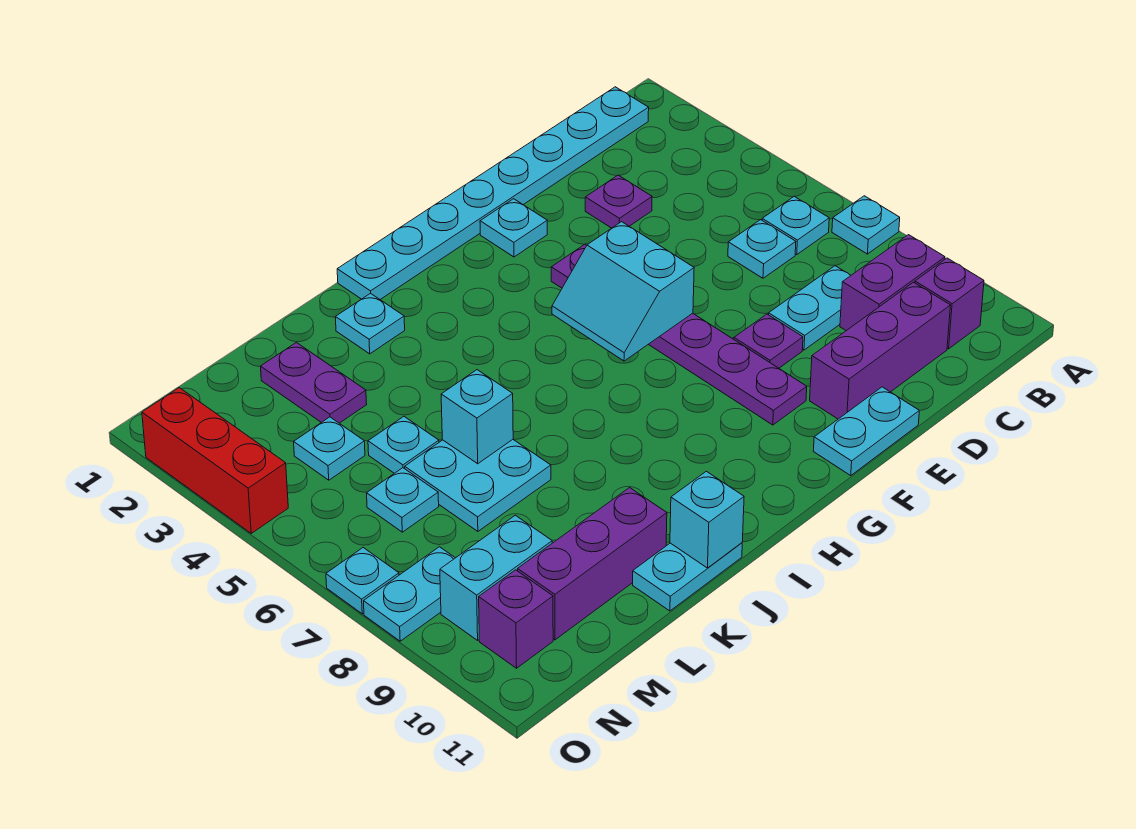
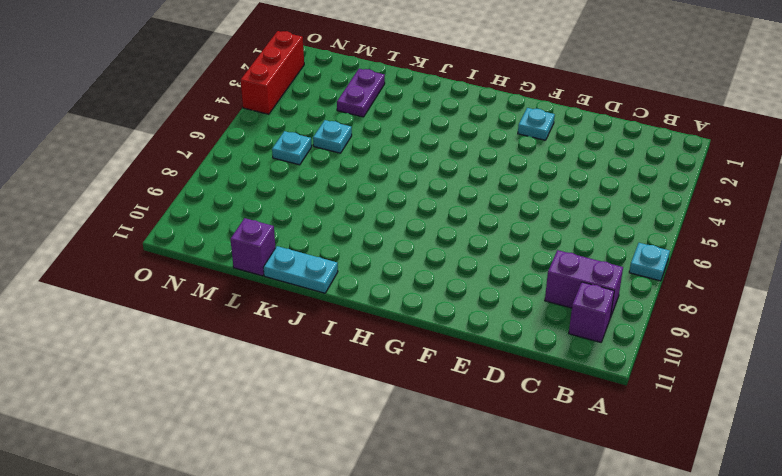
purple 1x1 brick [230,218,276,276] -> purple 1x1 brick moved to [479,570,553,668]
none -> cyan 1x8 plate [337,87,649,299]
none -> cyan 1x1 plate [762,196,829,255]
none -> cyan 1x1 plate [728,220,796,278]

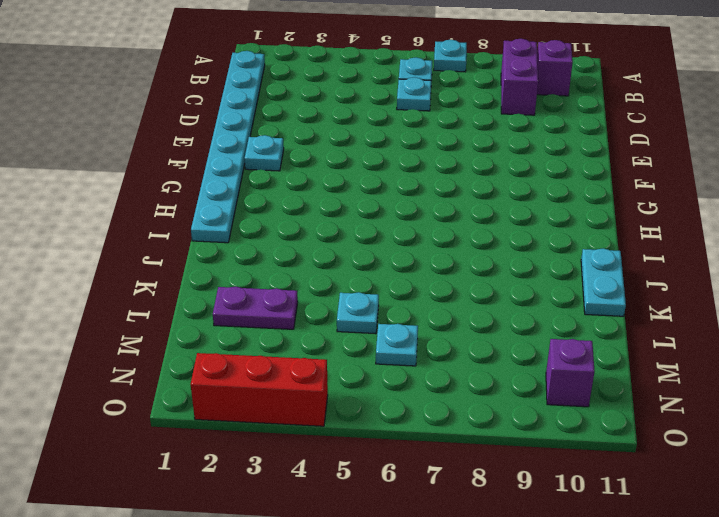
none -> cyan 1x2 plate [769,266,851,350]
none -> purple 1x3 brick [810,282,951,419]
none -> purple 1x1 plate [585,175,652,228]

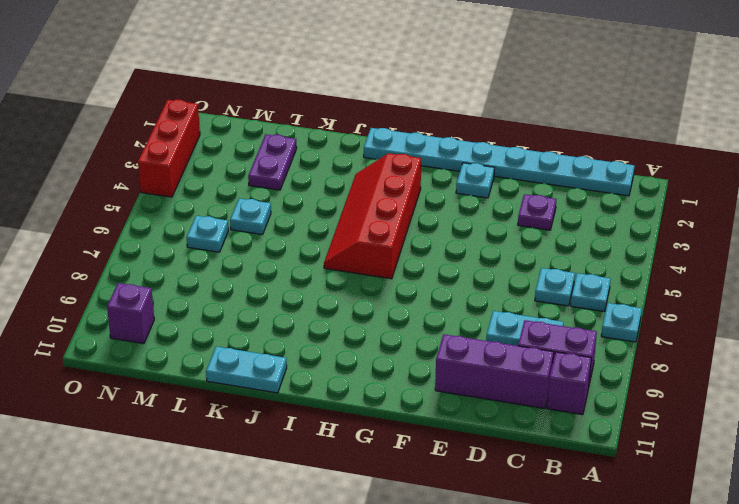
red 2x4 slope [324,153,421,279] -> none
none -> purple 1x1 plate [734,314,803,368]
none -> cyan 1x2 plate [813,387,919,475]
none -> purple 1x6 plate [551,244,807,425]

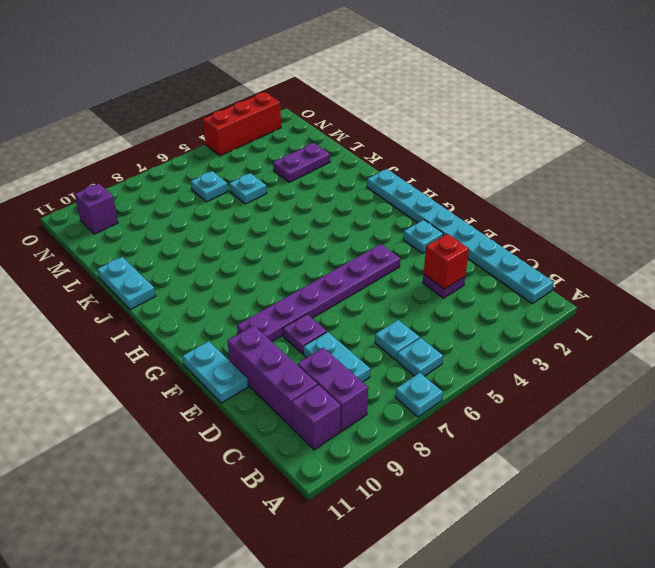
red 1x1 brick [424,234,469,289] -> none
none -> cyan 1x1 plate [335,293,405,354]
none -> cyan 2x2 plate [405,440,551,531]
none -> purple 1x3 brick [518,488,667,640]

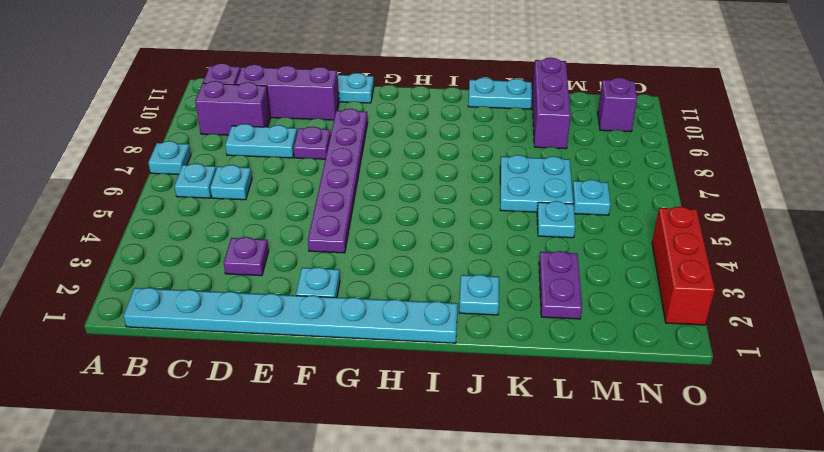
purple 1x3 brick [532,58,571,149] -> purple 1x3 brick turned to [518,488,667,640]
none -> cyan 1x1 plate [294,417,365,480]
none -> cyan 1x2 brick [440,515,552,640]
none -> cyan 1x2 plate [364,547,455,641]

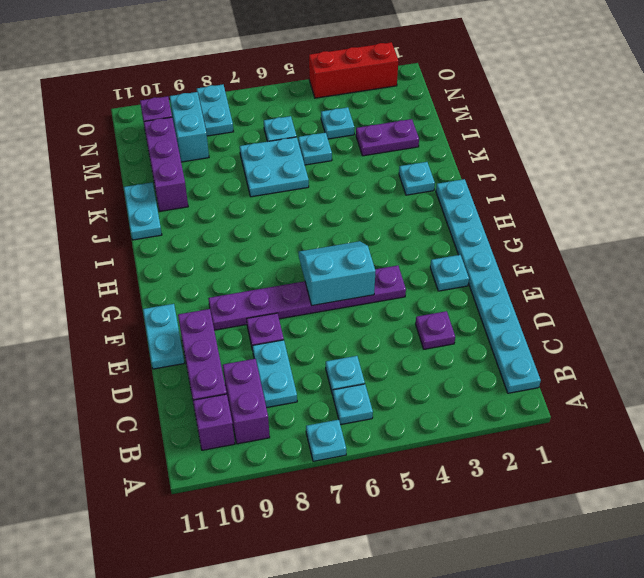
none -> cyan 1x1 plate [326,548,399,614]
none -> cyan 1x1 brick [670,471,744,568]
none -> cyan 1x1 brick [441,370,513,464]

